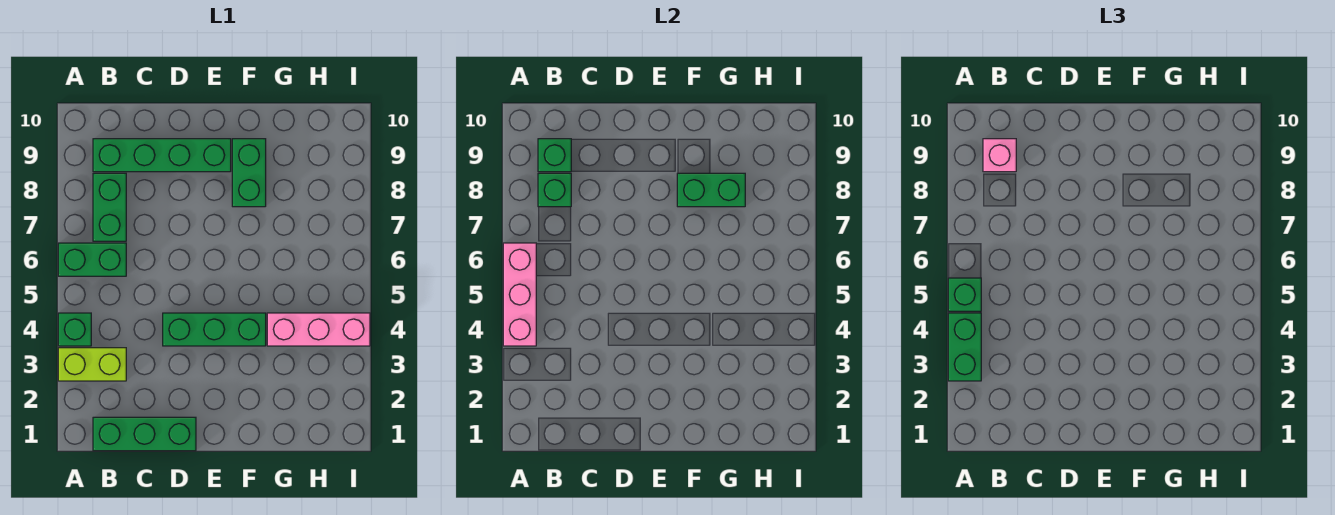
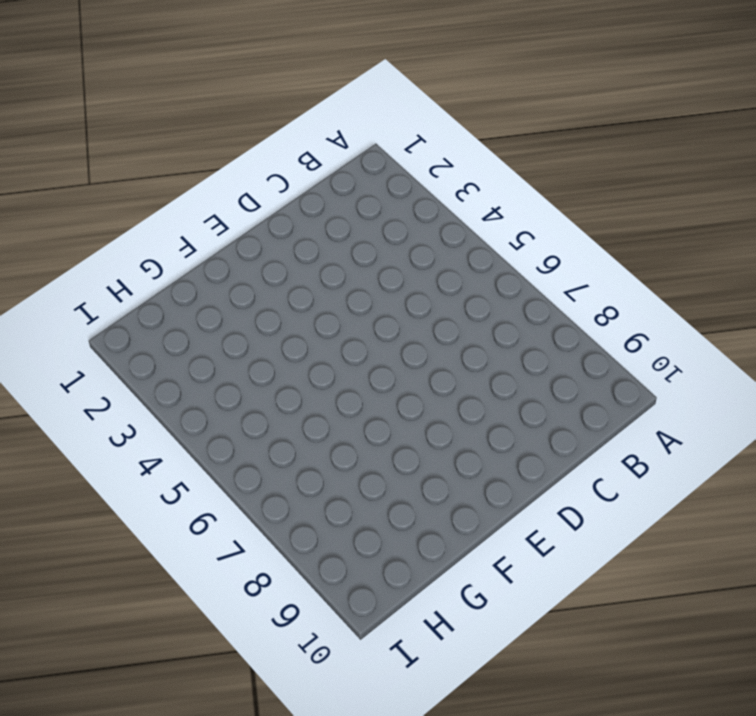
none -> lime 1x2 brick [58,348,126,381]
none -> green 1x1 brick [58,313,91,346]
none -> green 1x2 brick [58,243,126,276]

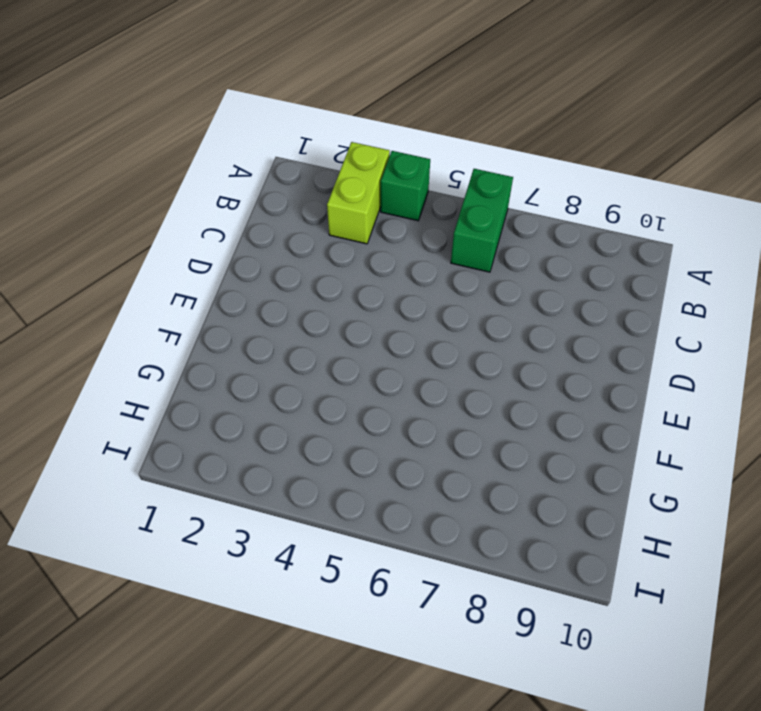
none -> green 1x3 brick [93,417,196,451]
none -> green 1x2 brick [93,173,126,241]
none -> green 1x4 brick [93,139,231,172]

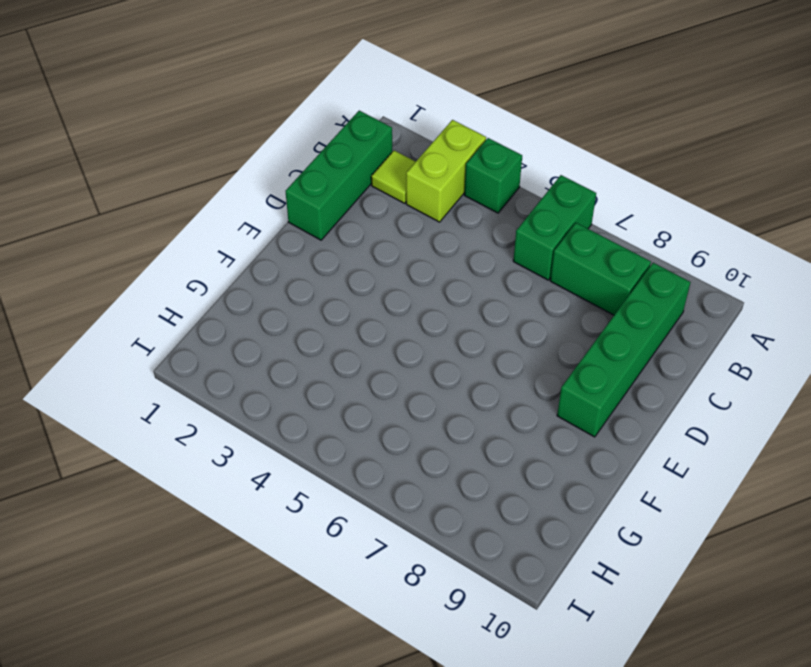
lime 1x1 tile [371,150,416,203] -> none
none -> green 1x3 brick [163,313,266,346]
none -> green 1x2 brick [232,139,266,207]
none -> pink 1x3 brick [267,313,370,346]

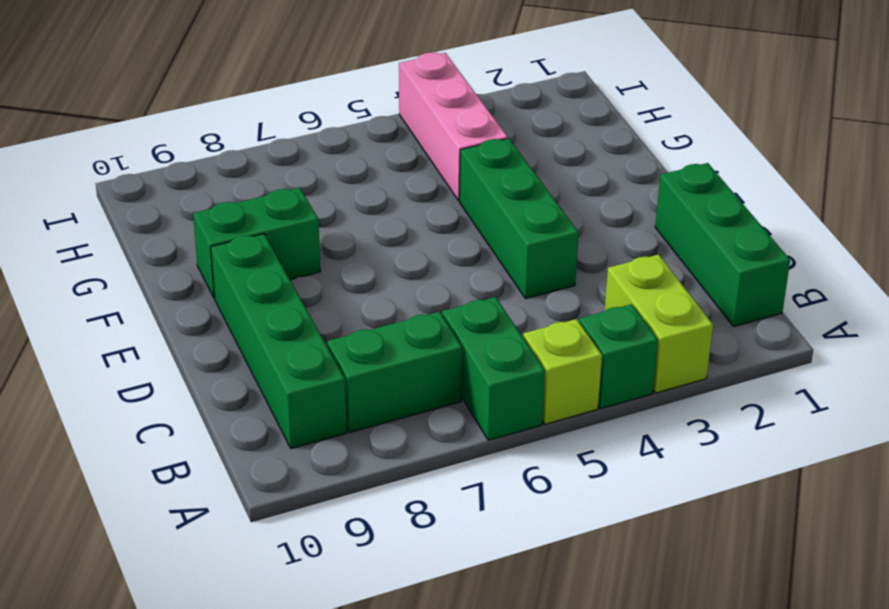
lime 1x1 brick [523,319,602,424] -> none
none -> pink 1x3 brick [503,243,536,346]
none -> green 1x1 brick [538,173,571,207]
none -> green 1x1 brick [538,139,571,172]

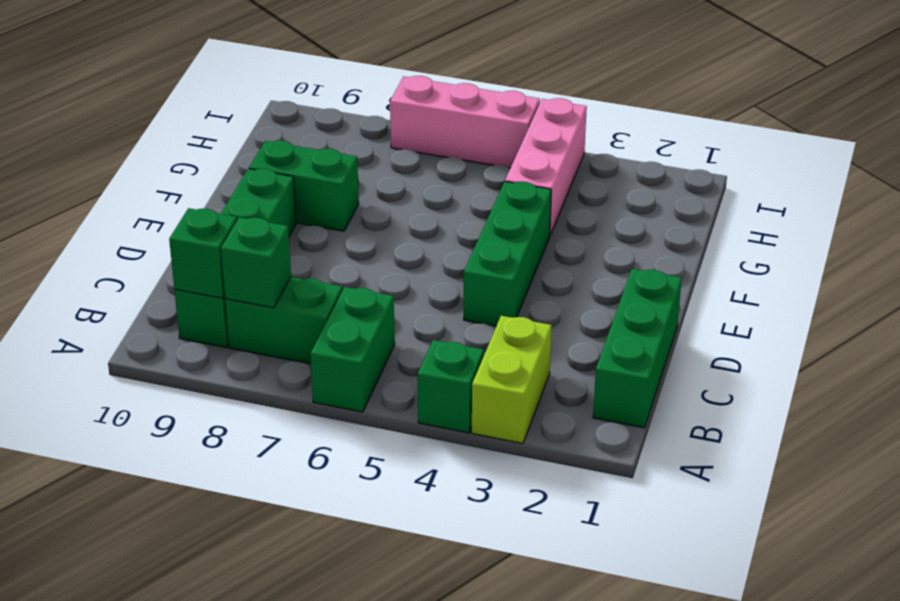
pink 1x3 brick [390,76,540,168] -> pink 1x3 brick moved to [503,243,536,346]
none -> green 1x2 brick [677,173,745,207]
none -> green 1x2 brick [948,313,981,381]
none -> green 1x1 brick [948,278,981,311]

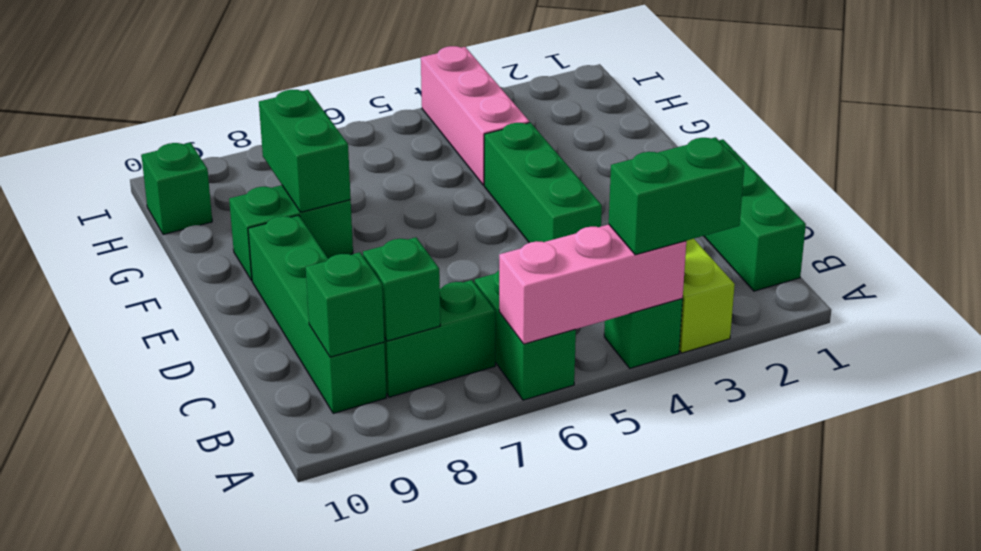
green 1x1 brick [141,143,212,235] -> green 1x1 brick moved to [948,278,981,311]
none -> pink 1x1 brick [983,139,1016,172]

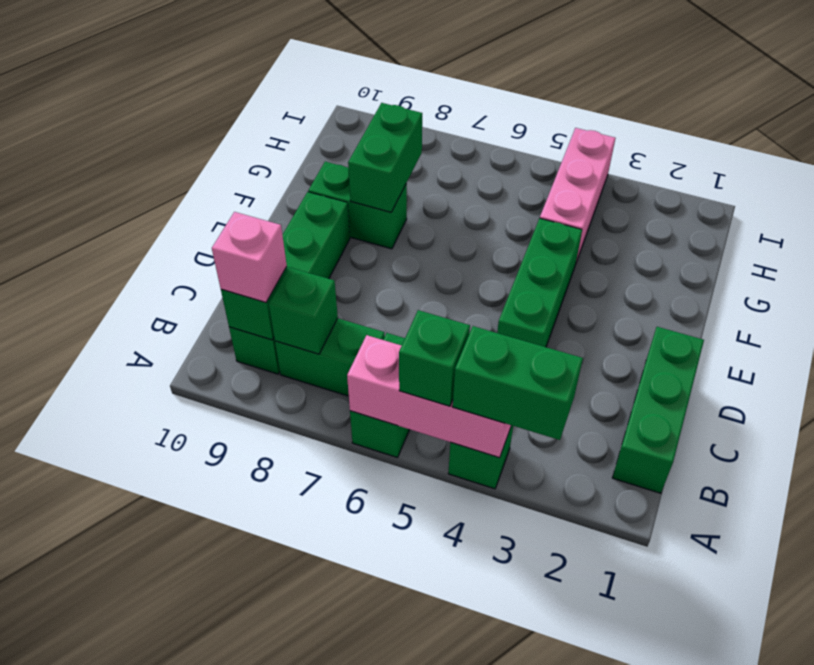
none -> lime 1x2 brick [58,348,126,381]

